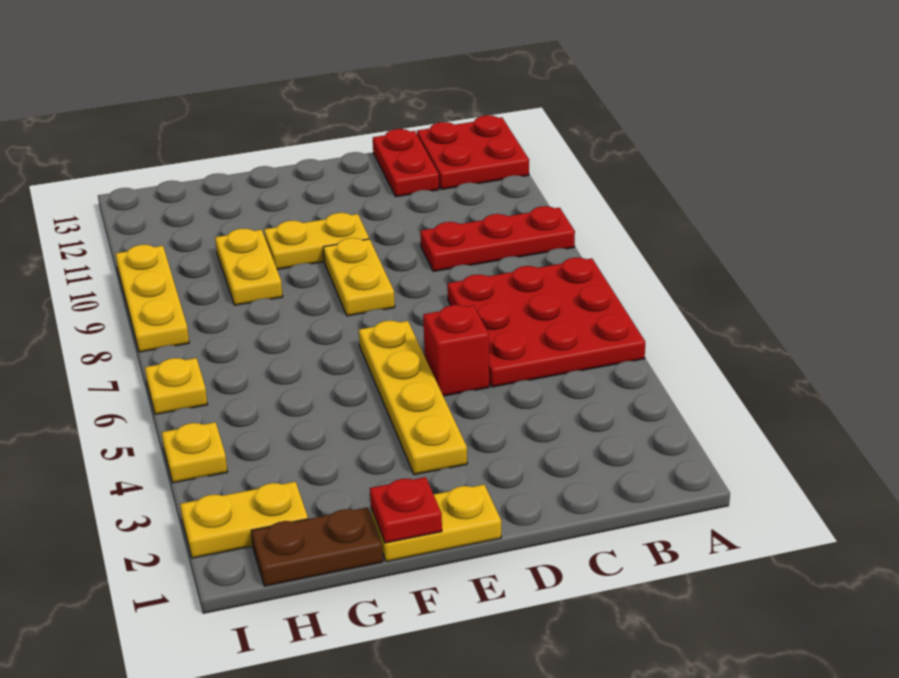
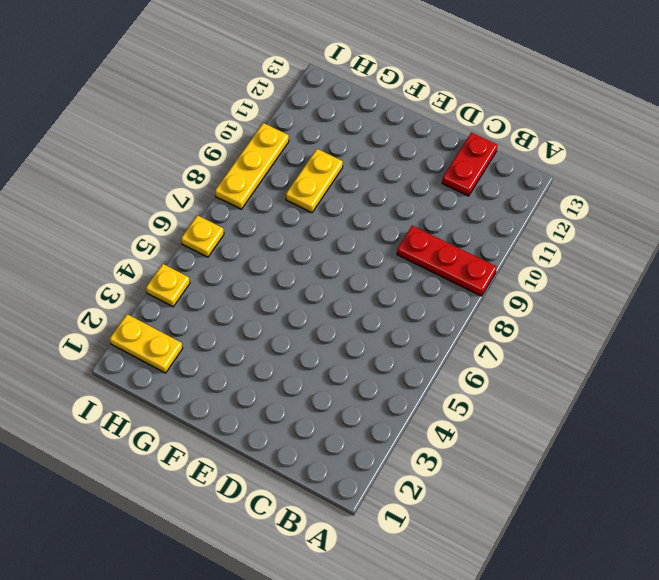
none -> red 3x3 plate [447,257,645,387]
none -> red 2x2 plate [417,115,529,189]
none -> red 1x1 brick [423,305,489,396]

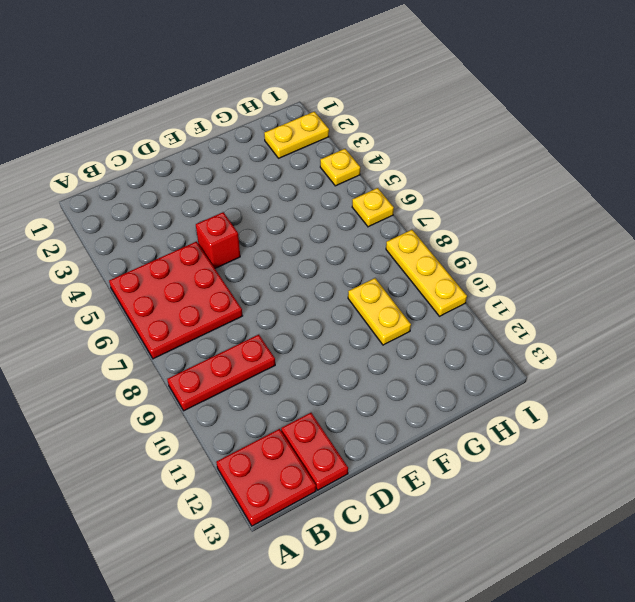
none -> yellow 1x2 plate [371,485,501,562]
none -> yellow 1x4 plate [359,321,467,475]
none -> yellow 1x2 plate [323,238,395,316]

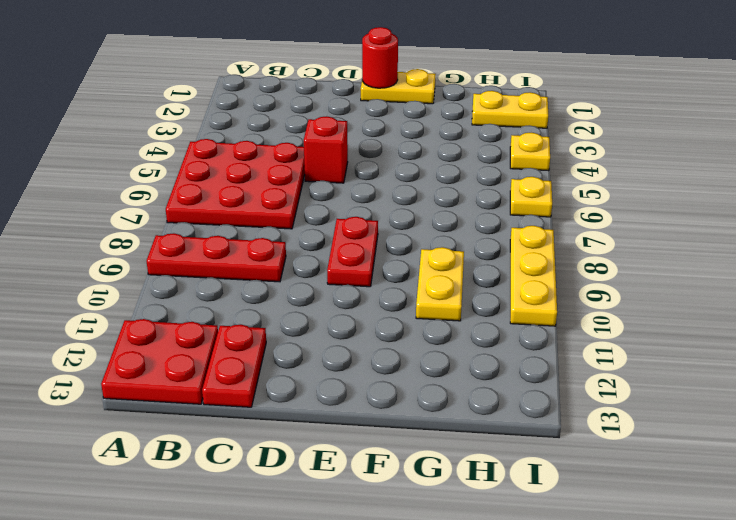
red 1x1 round brick [362,27,398,88] -> none
red 1x2 plate [327,217,378,287] -> yellow 1x2 plate [323,238,395,316]
none -> yellow 1x4 plate [359,321,467,475]
none -> yellow 1x2 plate [264,213,369,270]
none -> brown 1x2 plate [251,507,383,586]

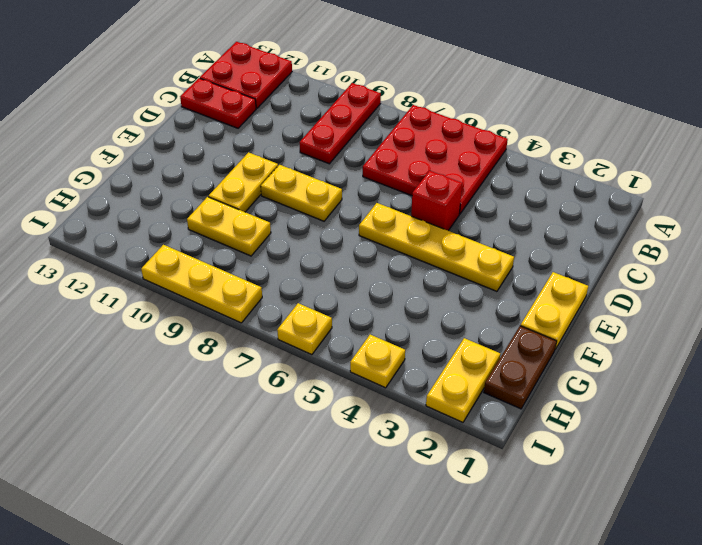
none -> red 1x1 plate [370,477,442,543]

